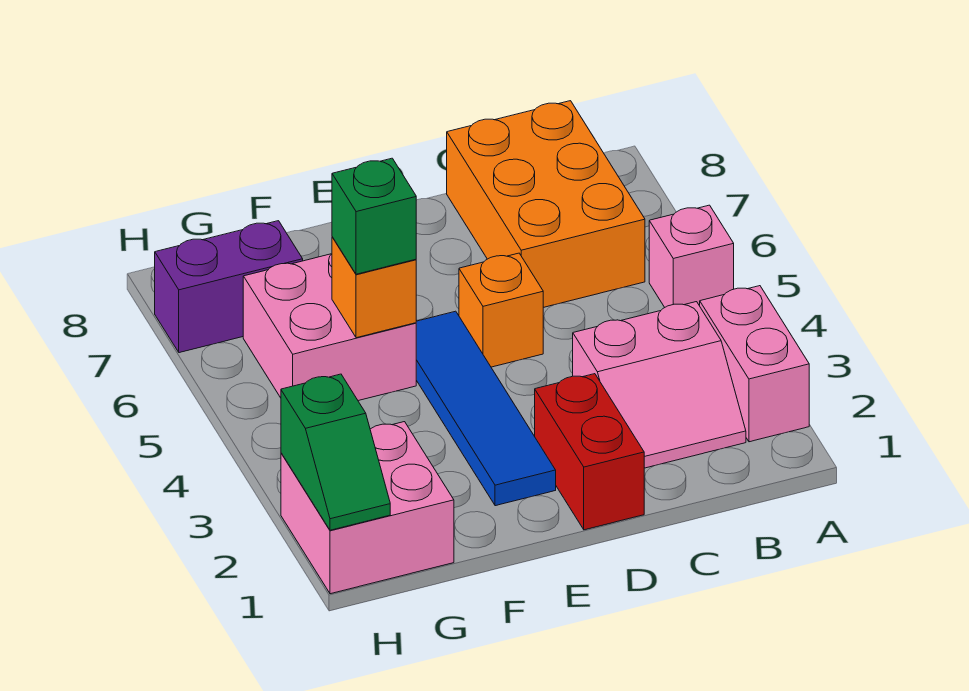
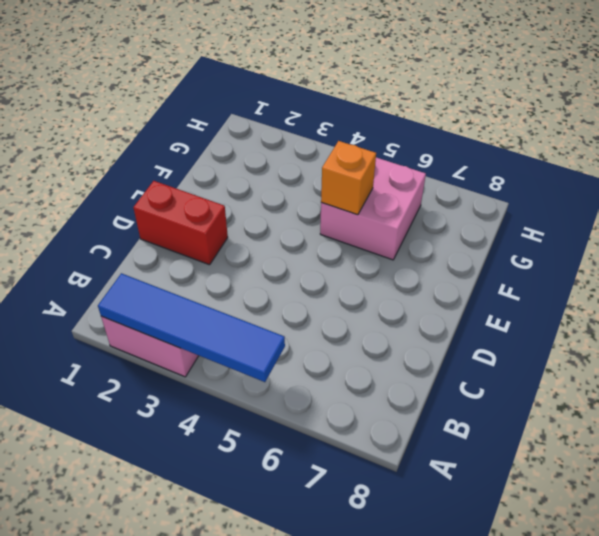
blue 1x4 tile [98,273,285,382] -> blue 1x4 tile moved to [416,311,556,506]
none -> pink 1x1 brick [649,205,734,307]
none -> pink 2x2 slope [573,302,746,468]
none -> orange 2x3 brick [447,101,645,308]

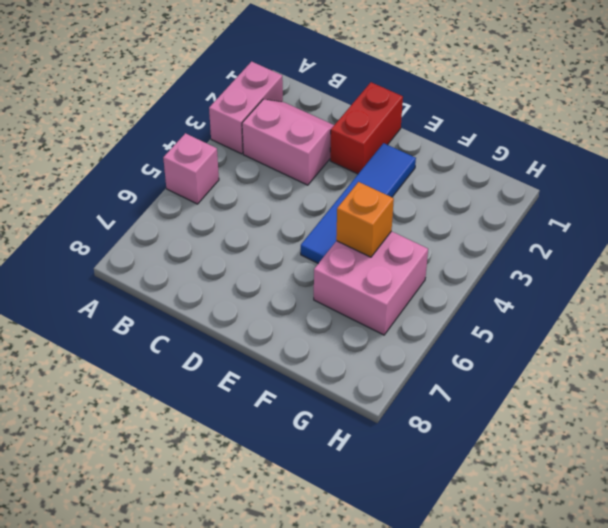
none -> orange 2x3 brick [447,101,645,308]
none -> orange 1x1 brick [459,253,543,367]
none -> pink 2x2 brick [281,422,454,594]

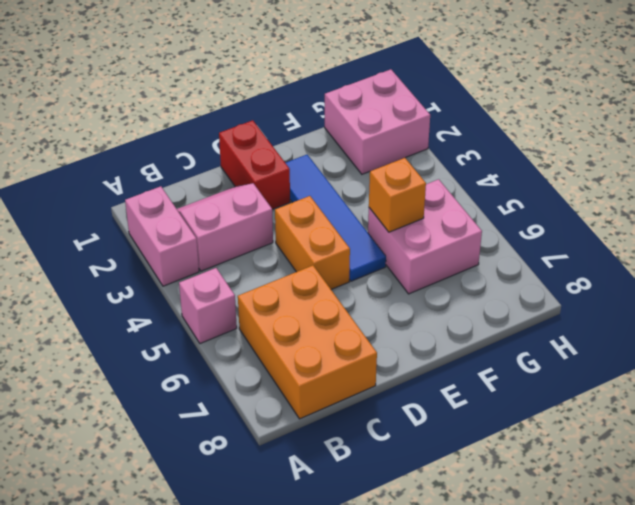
orange 1x2 brick [275,196,350,289] -> orange 1x1 brick [459,253,543,367]
none -> purple 1x2 brick [155,221,303,353]
none -> green 1x2 slope [281,374,390,530]
none -> green 1x1 brick [332,158,416,274]

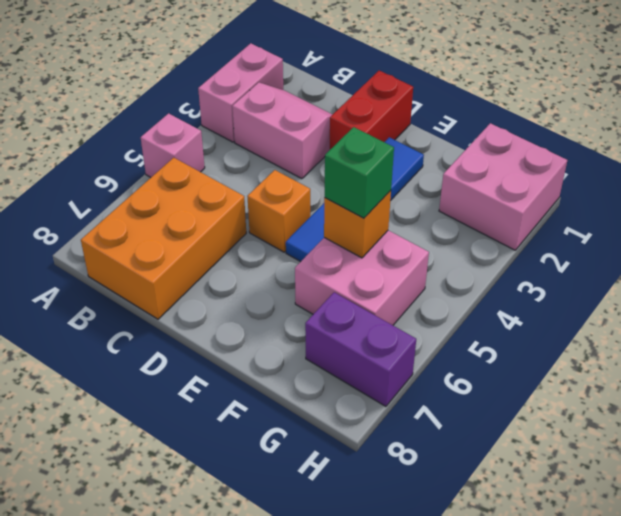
none -> green 1x2 slope [281,374,390,530]

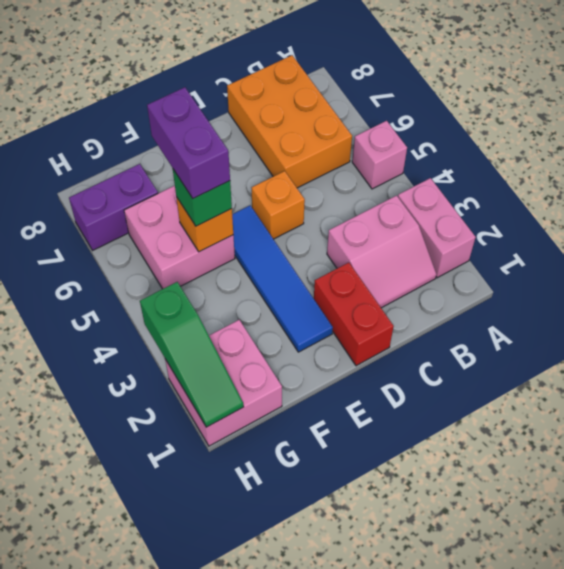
purple 1x2 brick [147,87,230,199] -> none
green 1x3 slope [140,282,244,427] -> green 1x2 slope [281,374,390,530]

